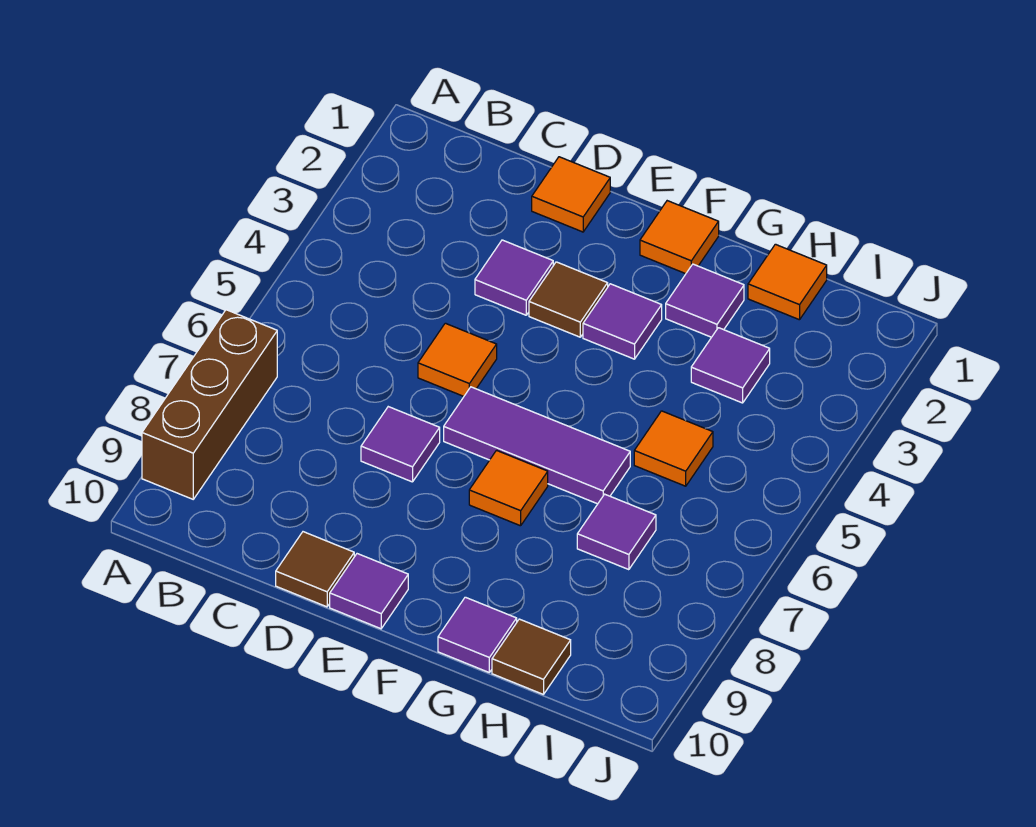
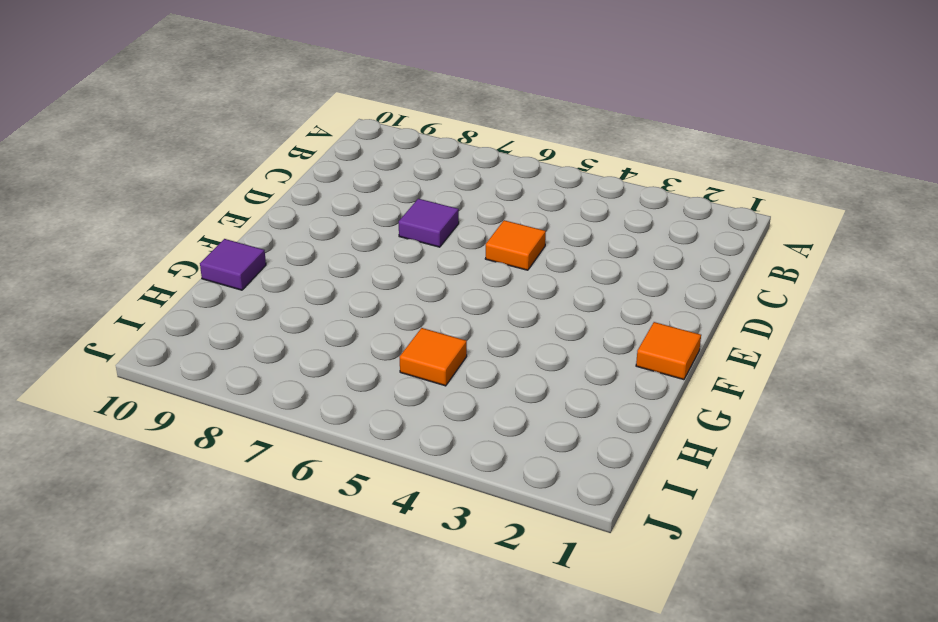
none -> brown 1x3 brick [142,310,277,499]
none -> orange 1x1 tile [532,157,610,232]
none -> purple 1x1 tile [475,240,553,315]

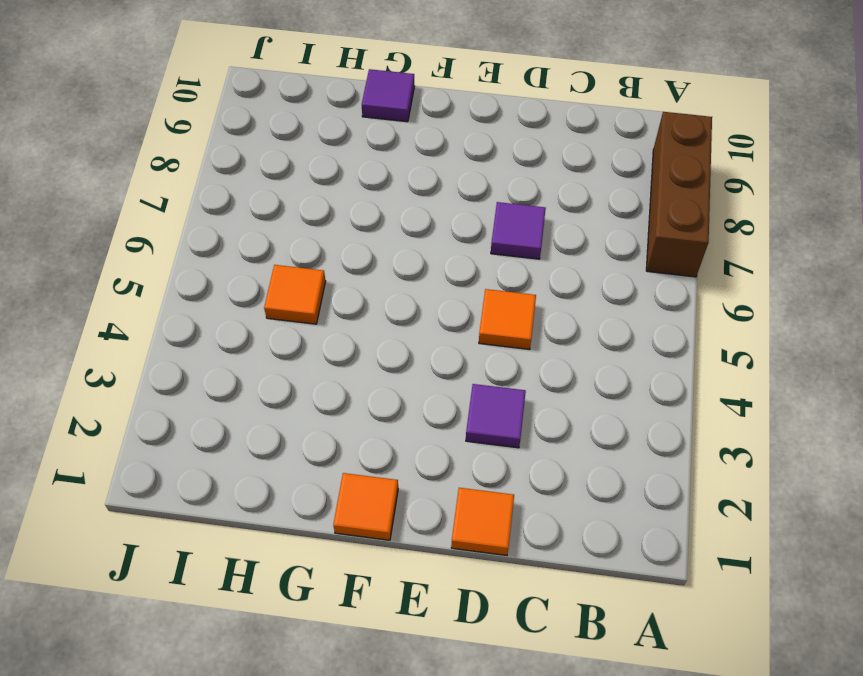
none -> brown 1x1 tile [276,532,354,607]
none -> brown 1x1 tile [529,262,608,337]
none -> purple 1x3 tile [444,387,630,504]

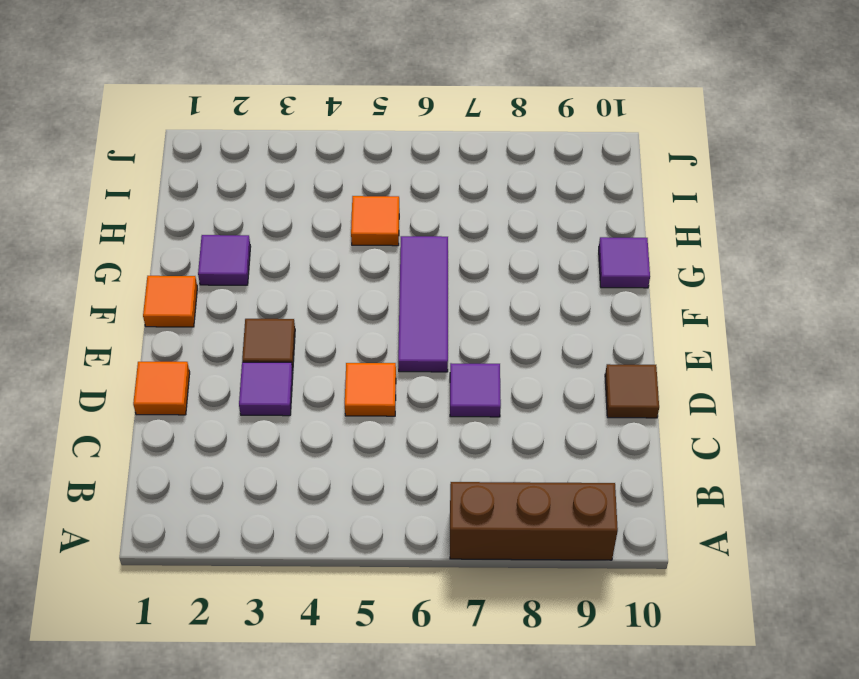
none -> purple 1x1 tile [330,554,408,629]
none -> purple 1x1 tile [583,284,662,359]
none -> orange 1x1 tile [469,450,548,526]

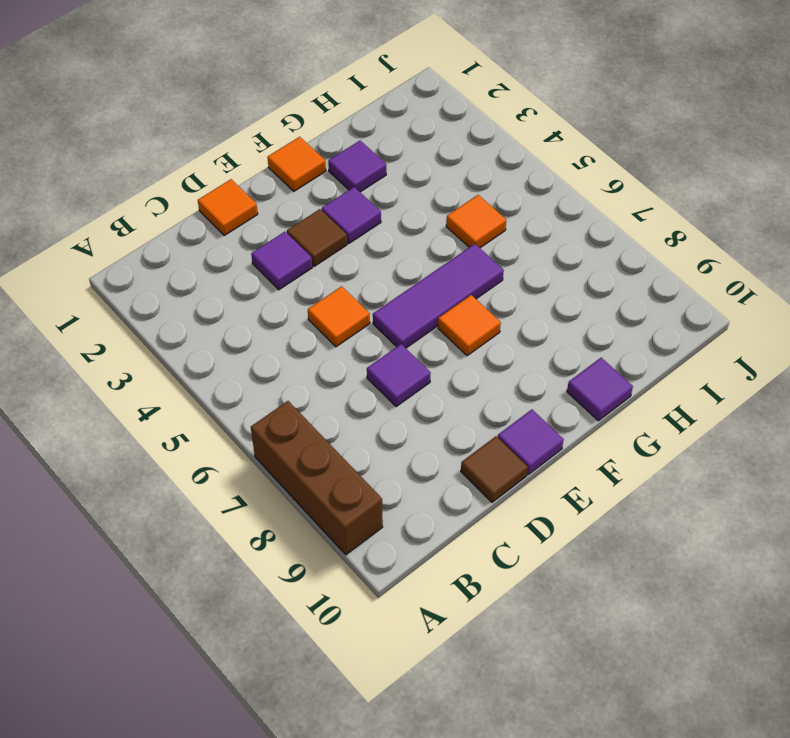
none -> orange 1x1 tile [748,244,827,320]
none -> purple 1x1 tile [691,328,770,403]
none -> purple 1x1 tile [577,494,656,570]

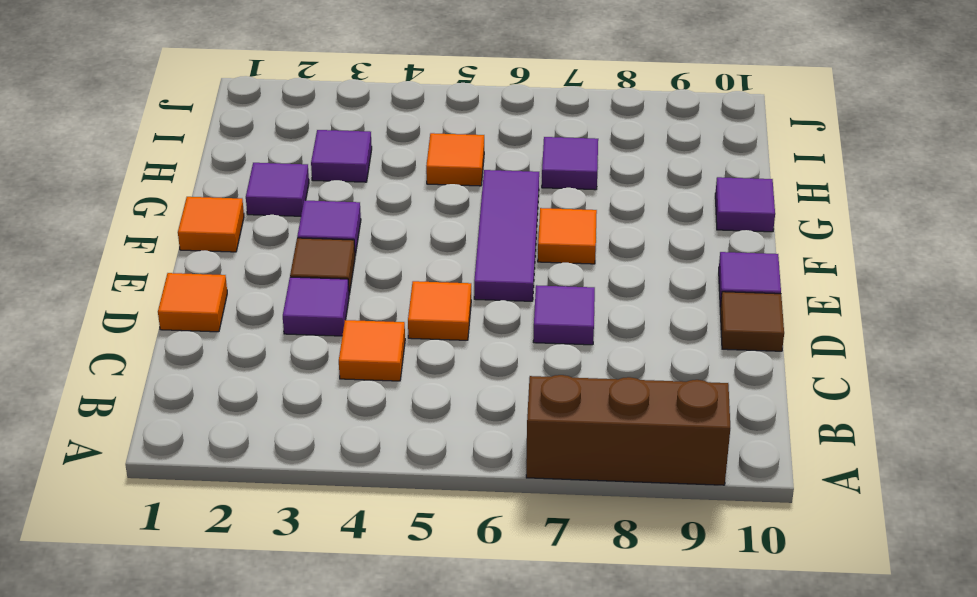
orange 1x1 tile [339,320,405,381] -> orange 1x1 tile moved to [748,244,827,320]
none -> brown 1x1 tile [492,619,571,695]

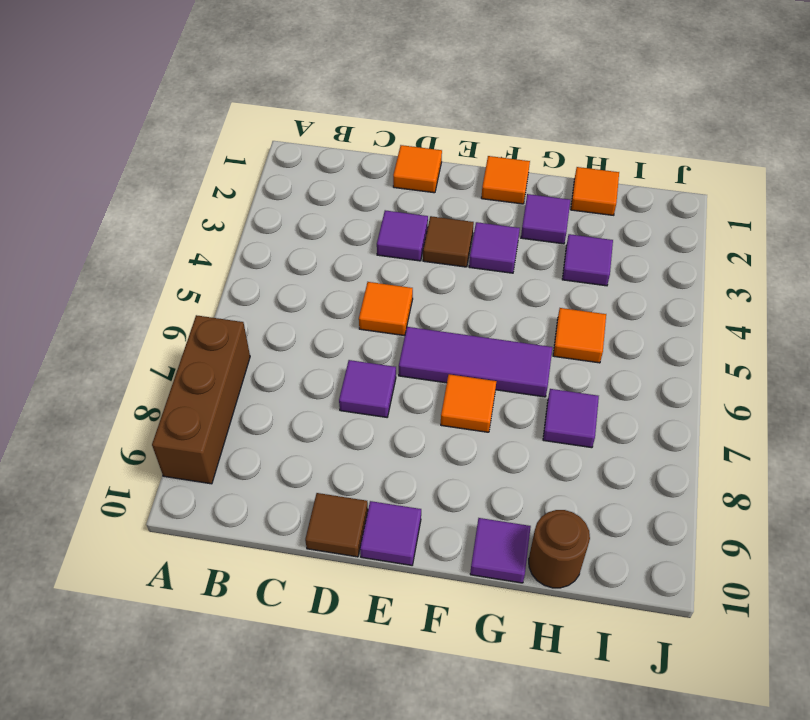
brown 1x1 round brick [529,510,590,588] -> brown 1x1 tile [492,619,571,695]

